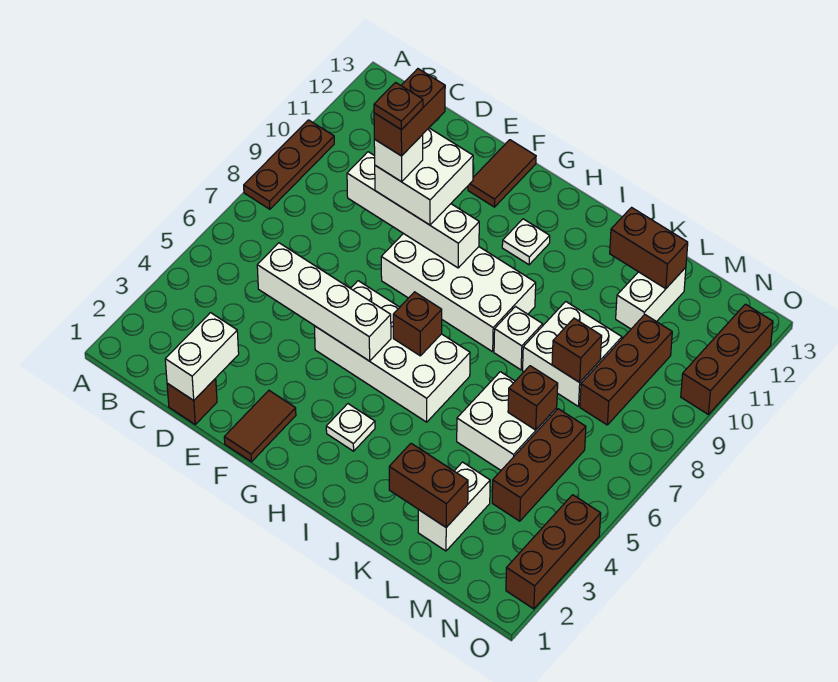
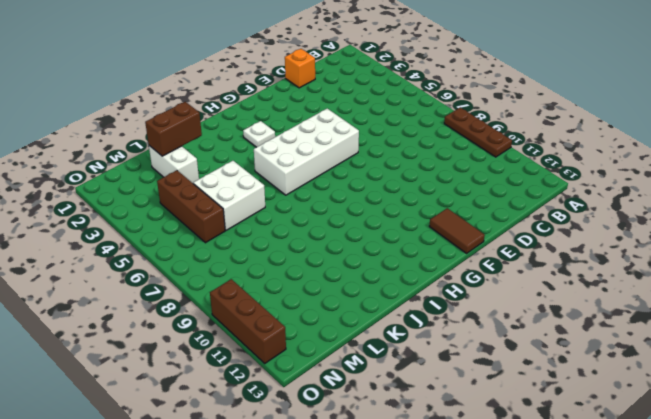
orange 1x1 brick [285,49,315,88] -> brown 1x1 brick [167,379,217,424]
none -> brown 1x2 tile [224,391,296,462]
none -> white 2x4 brick [381,233,536,352]
none -> white 1x1 plate [502,219,550,265]

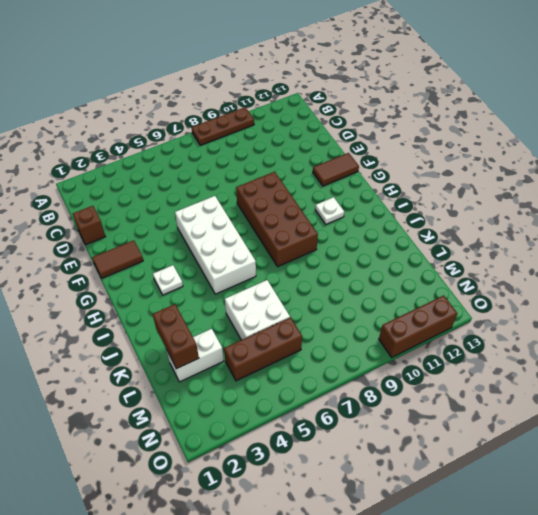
brown 2x4 brick [236,172,318,266] -> white 2x4 brick [381,233,536,352]
none -> white 1x1 brick [494,307,543,370]
none -> white 2x2 brick [523,302,622,407]
none -> white 1x2 brick [616,267,686,329]

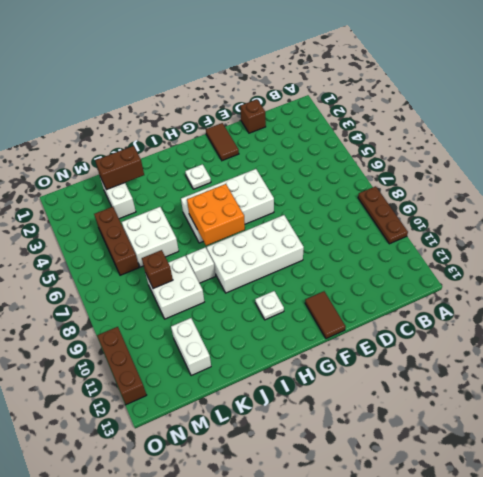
orange 2x2 brick [187,184,245,246] -> brown 1x1 brick [393,292,442,356]
none -> brown 1x3 brick [580,315,672,425]
none -> brown 1x3 brick [506,495,601,609]
none -> white 1x2 brick [165,313,239,400]

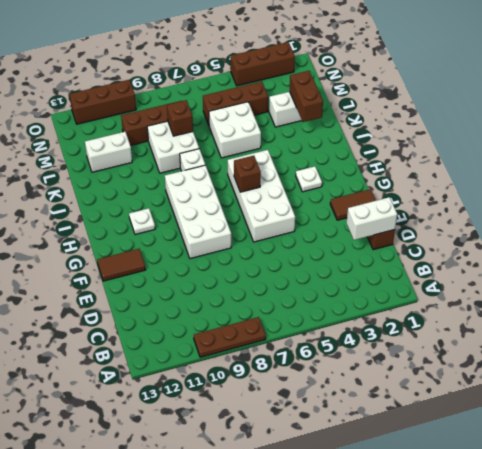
none -> white 1x4 brick [257,243,391,361]
none -> white 1x4 brick [347,152,479,268]
none -> brown 1x2 brick [610,208,688,289]

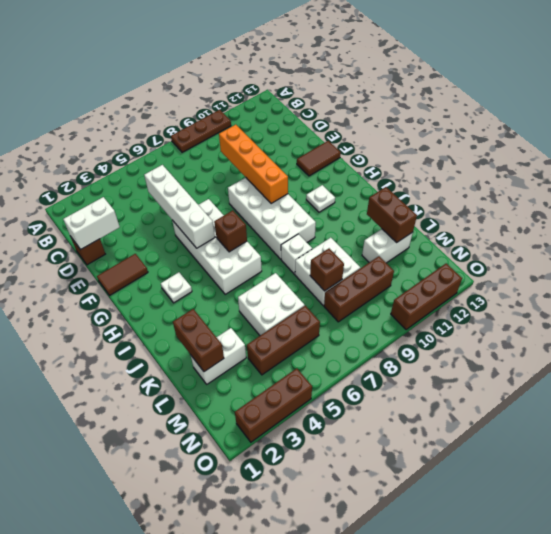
orange 1x4 brick [219,125,288,204] -> white 1x4 brick [347,152,479,268]
none -> brown 1x1 brick [508,366,558,430]
none -> white 2x2 brick [375,128,473,225]
none -> white 1x1 brick [374,135,423,182]

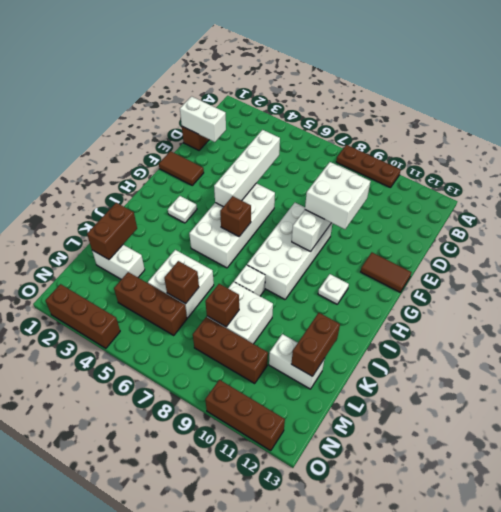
none -> white 1x1 brick [374,135,423,182]
none -> brown 1x2 brick [374,69,445,156]
none -> brown 1x1 plate [374,83,423,130]

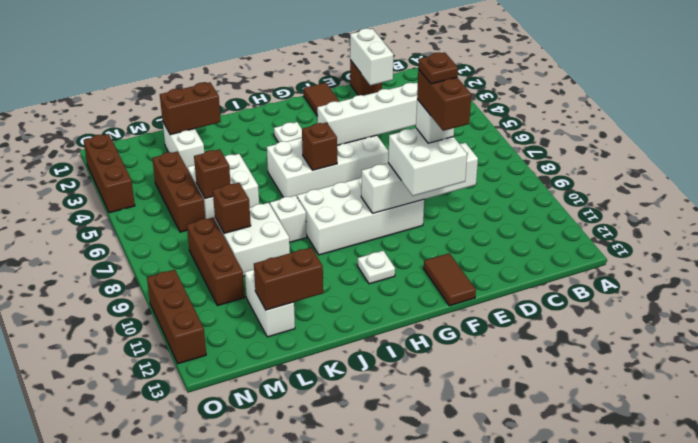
none -> brown 1x3 plate [244,120,334,209]

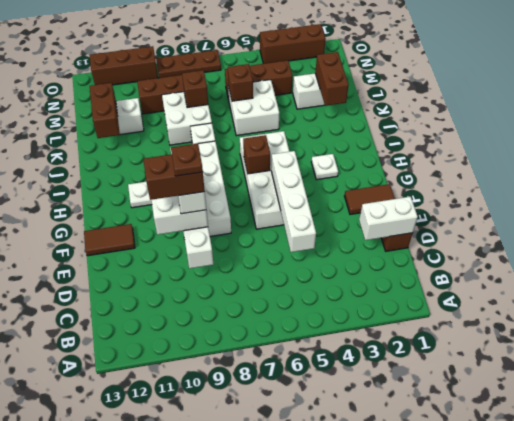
brown 1x3 plate [156,50,221,78] -> brown 1x3 plate moved to [244,120,334,209]

